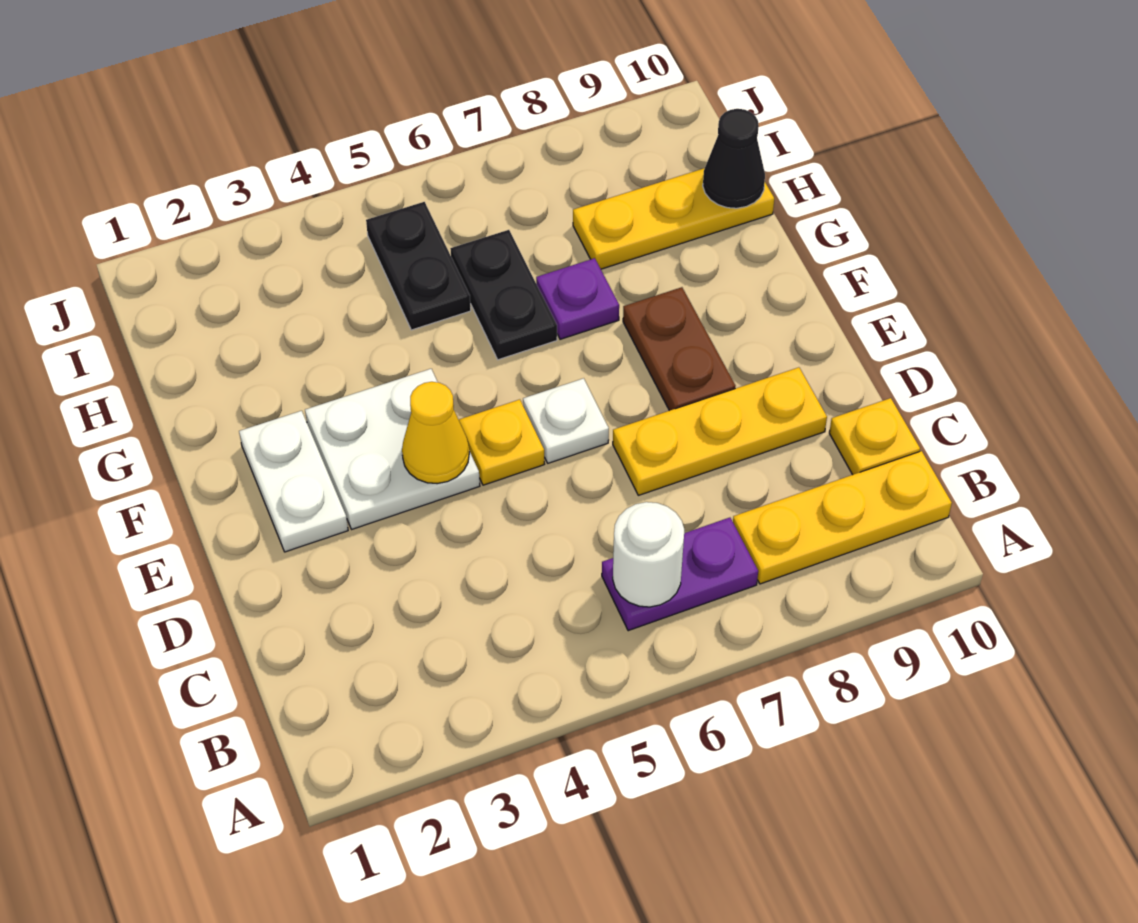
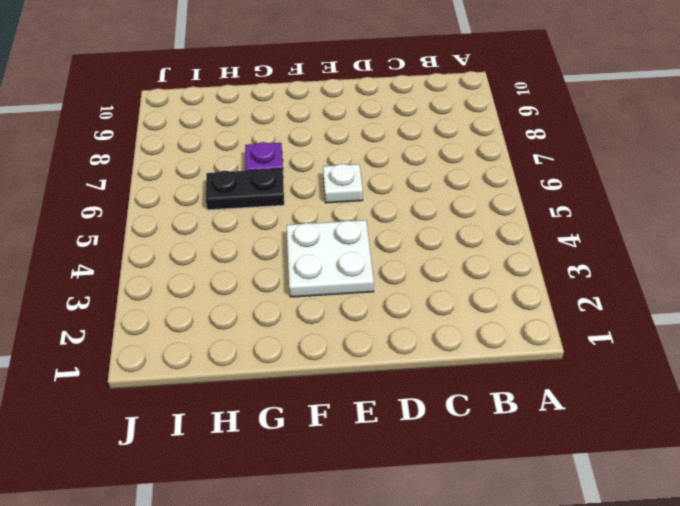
none -> purple 1x2 plate [602,518,758,631]
none -> yellow 1x3 plate [733,451,952,584]
none -> yellow 1x1 plate [829,398,920,475]

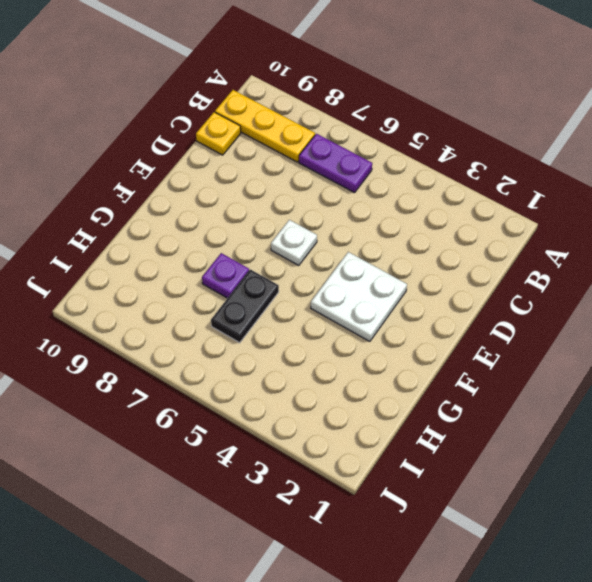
none -> yellow 1x3 plate [613,367,827,495]
none -> white 1x2 plate [239,411,348,552]
none -> yellow 1x1 plate [459,399,544,485]

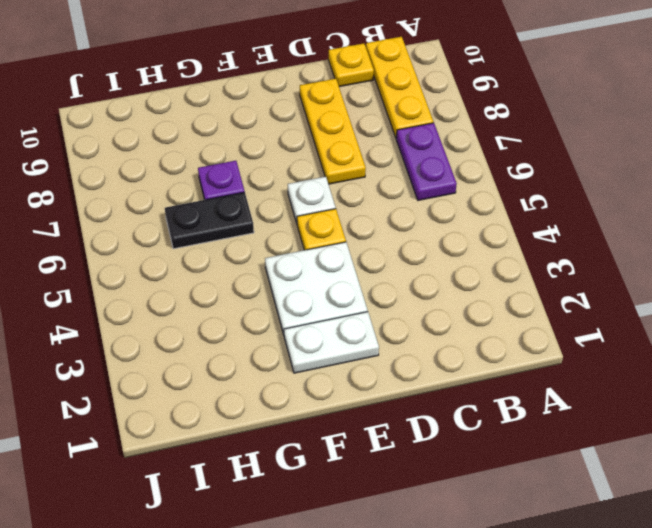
none -> brown 1x2 plate [623,287,735,411]
none -> black 1x2 plate [366,202,471,330]
none -> yellow 1x3 plate [573,168,774,269]

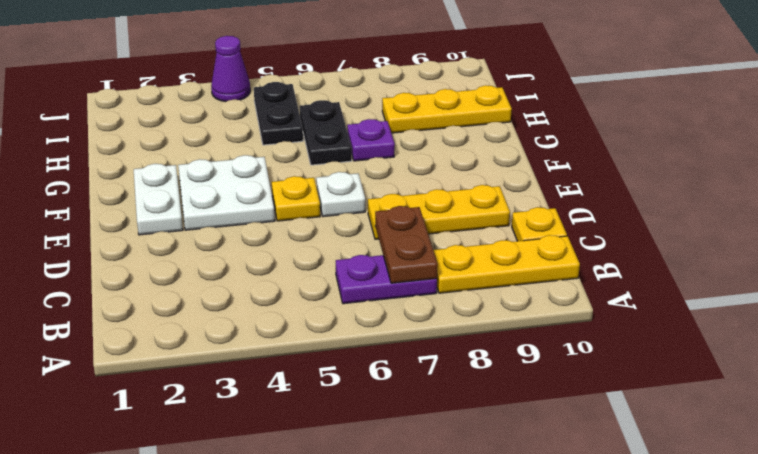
brown 1x2 plate [375,206,438,283] -> brown 1x2 plate moved to [623,287,735,411]
purple 1x1 cone [211,36,250,102] -> none
none -> white 1x1 round brick [613,502,684,607]
none -> yellow 1x1 cone [402,382,469,484]
none -> black 1x1 cone [703,109,765,208]

